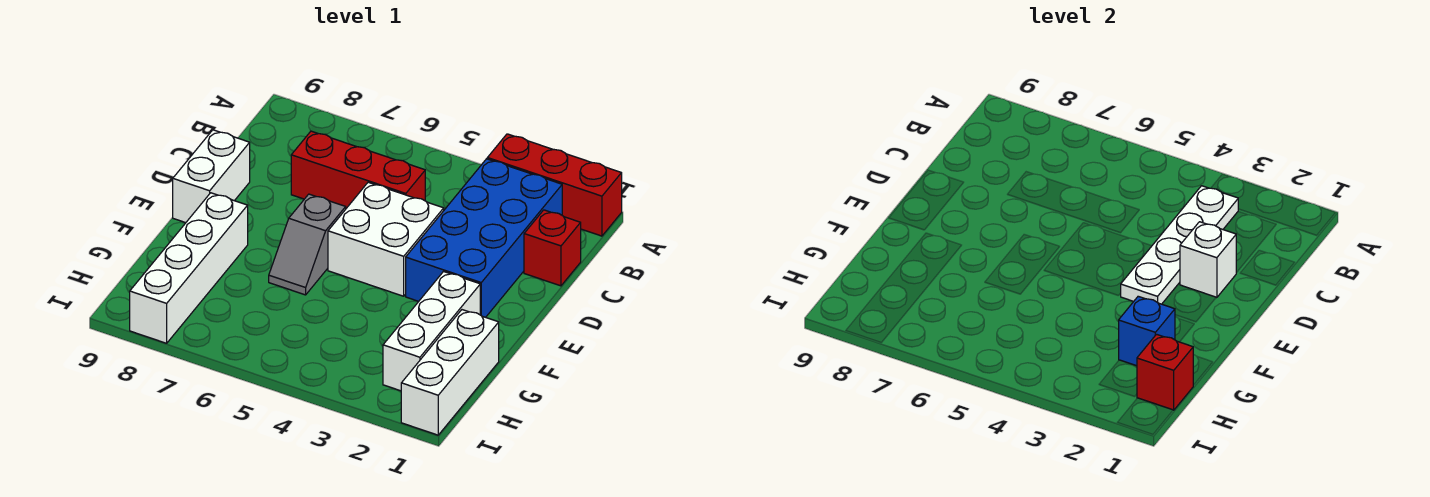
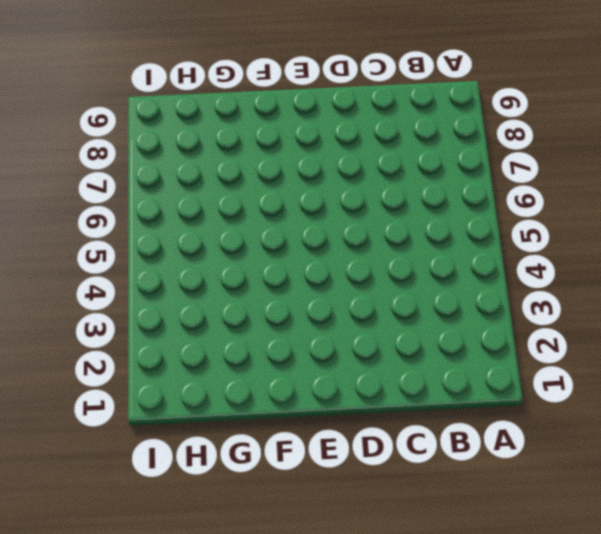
none -> red 1x3 brick [487,134,622,236]
none -> blue 2x4 brick [406,159,562,317]
none -> red 1x1 brick [524,210,581,286]

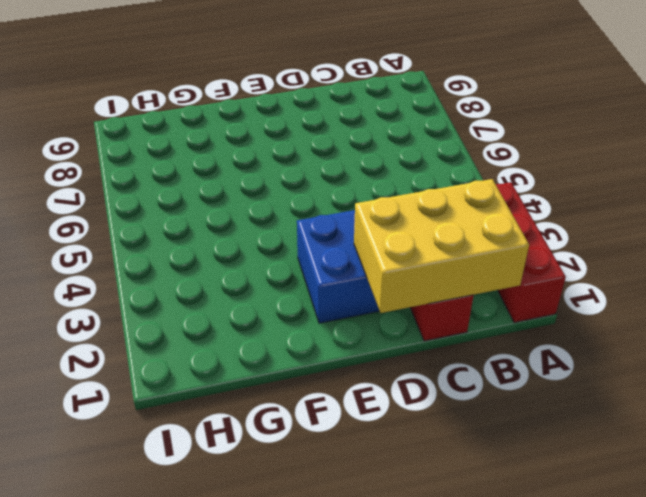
yellow 2x3 brick [354,179,529,313] -> white 1x1 brick [1180,222,1236,298]
none -> red 1x3 brick [291,131,425,208]
none -> white 2x2 brick [328,182,444,296]
none -> white 1x2 brick [173,130,250,223]

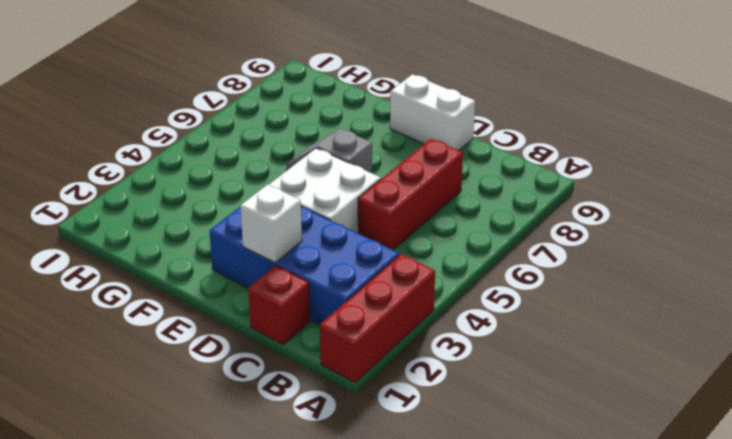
none -> white 1x3 brick [383,272,480,391]
none -> white 1x4 brick [130,193,248,343]
none -> white 1x3 brick [401,310,499,435]

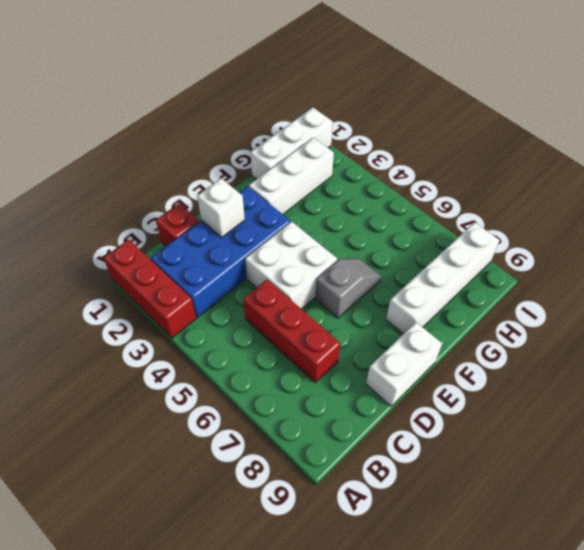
none -> white 1x4 plate [1121,186,1238,304]
none -> blue 1x1 brick [1119,296,1175,366]
none -> red 1x1 brick [1137,334,1193,410]

